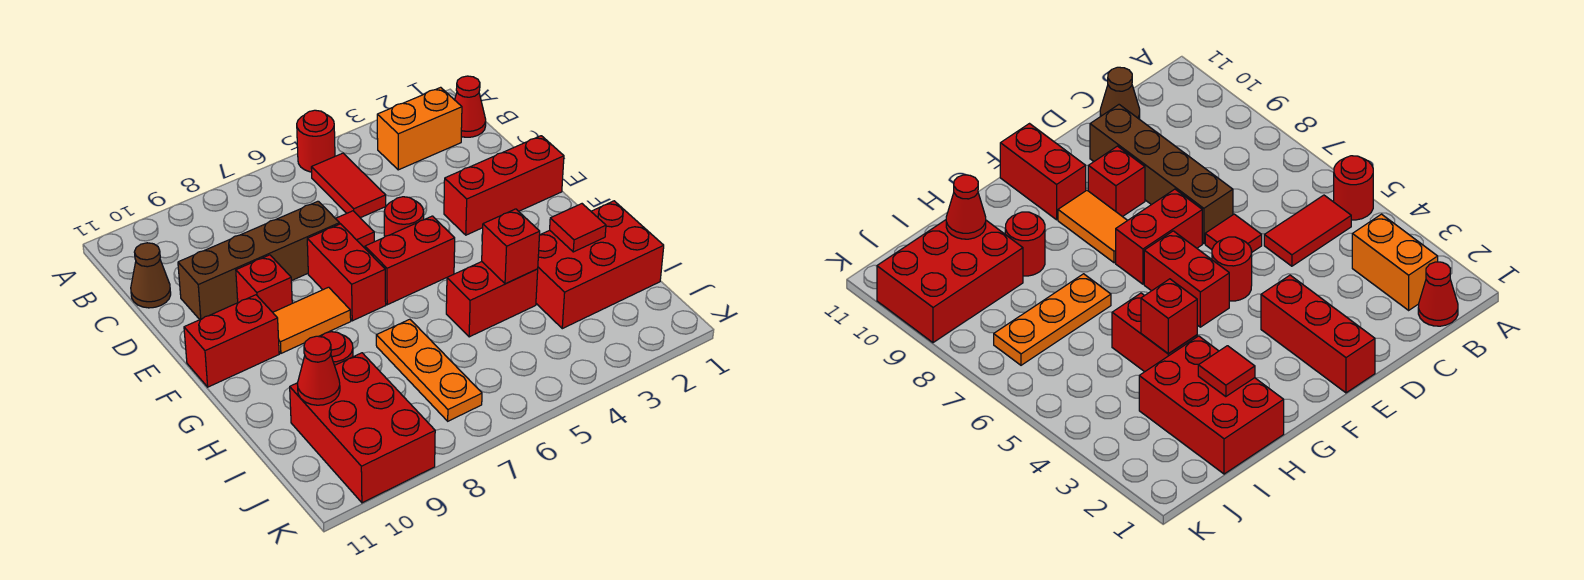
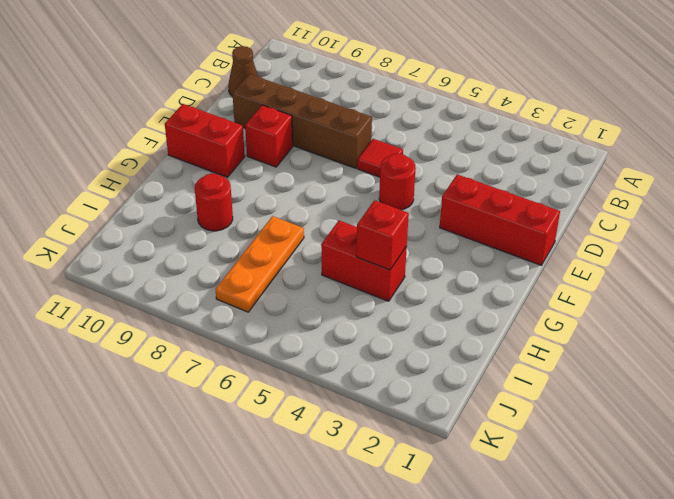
none -> red 1x1 round brick [297,110,335,172]
none -> red 1x1 cone [455,76,486,137]
none -> orange 1x2 brick [377,87,462,170]

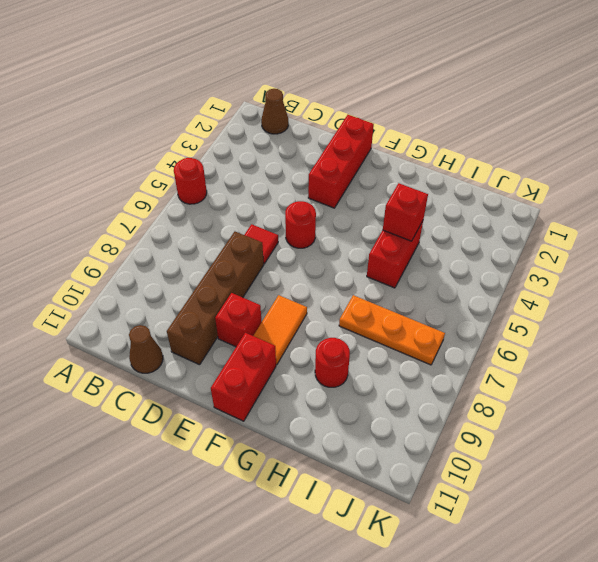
brown 1x1 cone [261,89,288,134] -> red 1x1 cone [455,76,486,137]
none -> orange 1x2 brick [377,87,462,170]
none -> red 1x2 tile [311,153,386,218]
none -> red 1x2 brick [307,224,386,321]

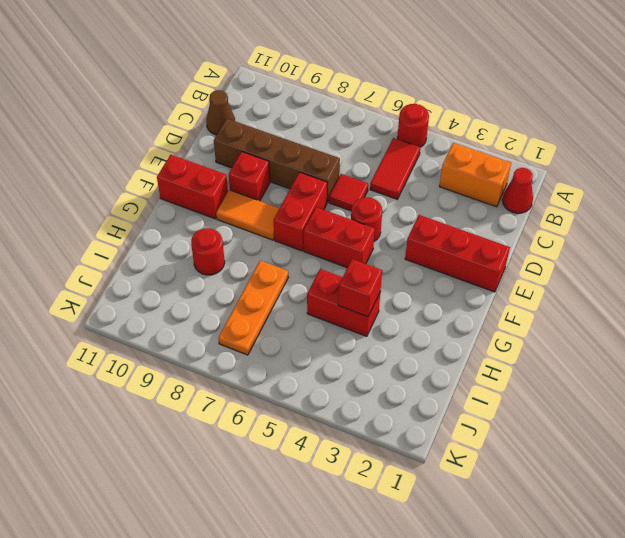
none -> red 2x3 brick [536,201,664,329]
none -> red 2x3 brick [290,353,435,503]
none -> red 1x1 tile [550,204,606,252]

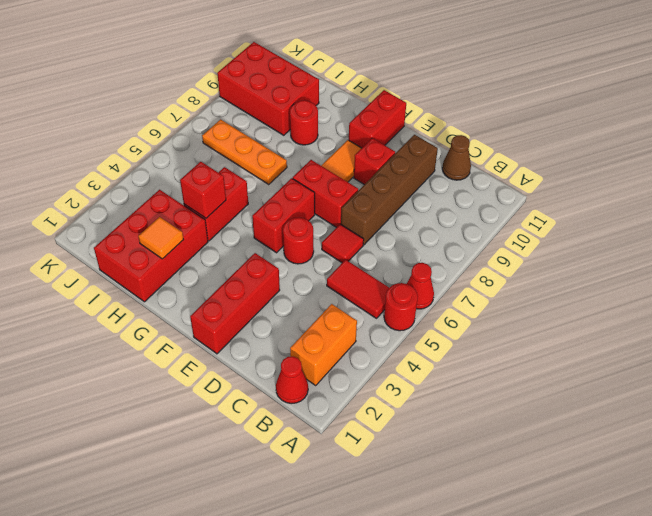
red 1x1 cone [407,263,434,309] -> red 1x1 cone moved to [297,336,340,405]
orange 1x1 tile [138,217,184,259] -> red 1x1 tile [550,204,606,252]

